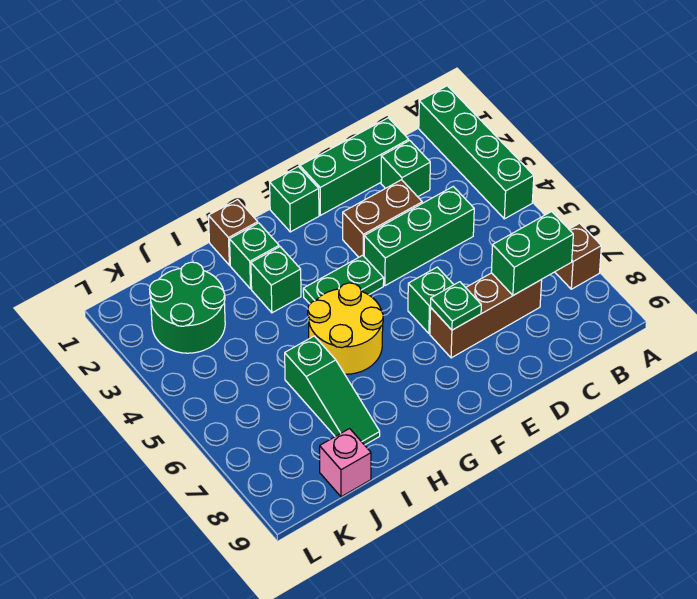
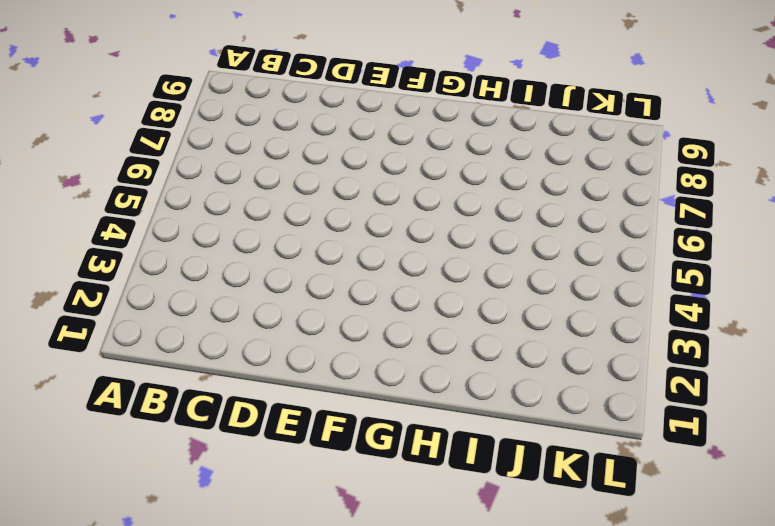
none -> green 1x4 brick [419,86,534,219]
none -> brown 1x1 brick [555,223,601,289]
none -> green 1x3 brick [300,118,409,215]

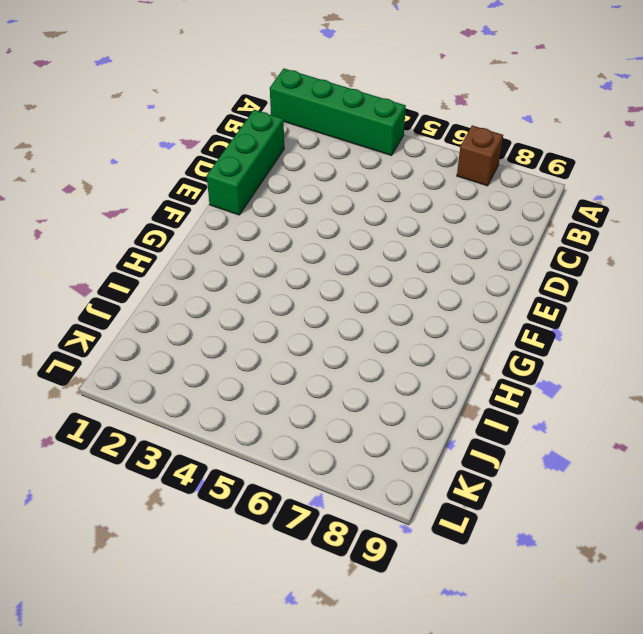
none -> green 1x1 brick [381,141,430,197]
none -> green 1x3 brick [364,187,474,286]
none -> brown 1x3 brick [430,273,542,358]

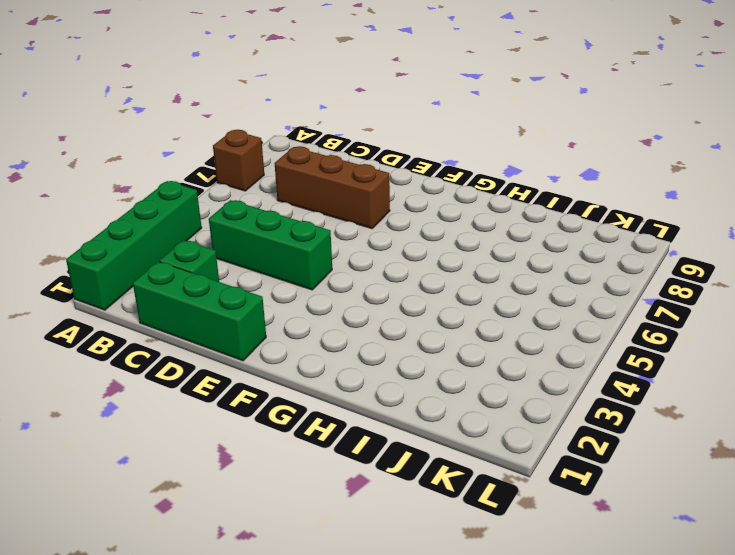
none -> brown 1x2 brick [343,180,422,257]
none -> green 1x1 brick [408,267,454,333]
none -> green 1x1 brick [270,167,319,232]

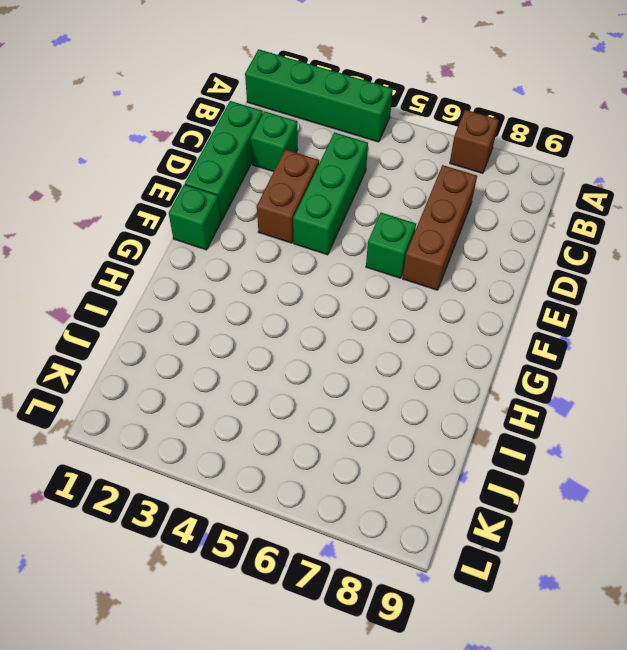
none -> green 1x2 plate [303,255,384,304]
none -> yellow 2x2 round brick [308,283,383,374]
none -> brown 1x1 brick [208,200,258,265]

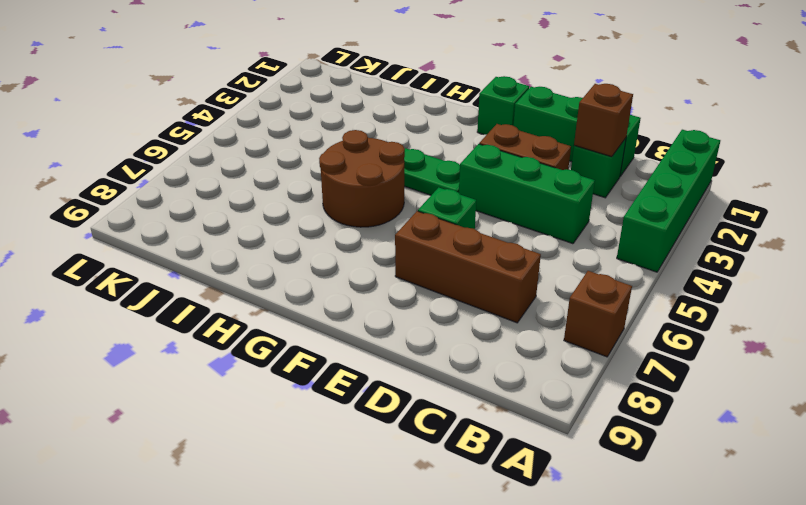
brown 1x1 brick [574,84,633,157] -> brown 1x1 brick moved to [208,200,258,265]
brown 2x2 round brick [319,130,405,227] -> yellow 2x2 round brick [308,283,383,374]
none -> green 1x1 brick [230,223,279,289]
none -> green 1x1 brick [251,247,301,313]
none -> green 1x3 slope [285,336,380,445]

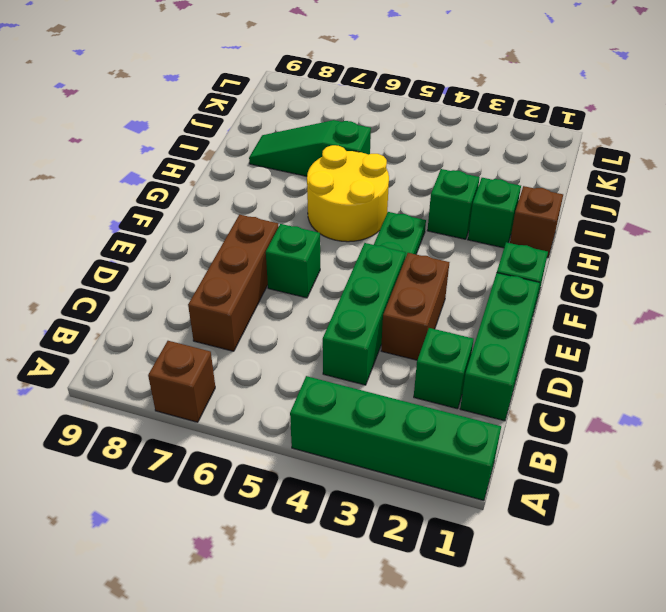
none -> green 2x2 round brick [150,262,225,353]
none -> pink 1x1 brick [320,429,371,497]
none -> green 1x2 brick [491,211,573,295]

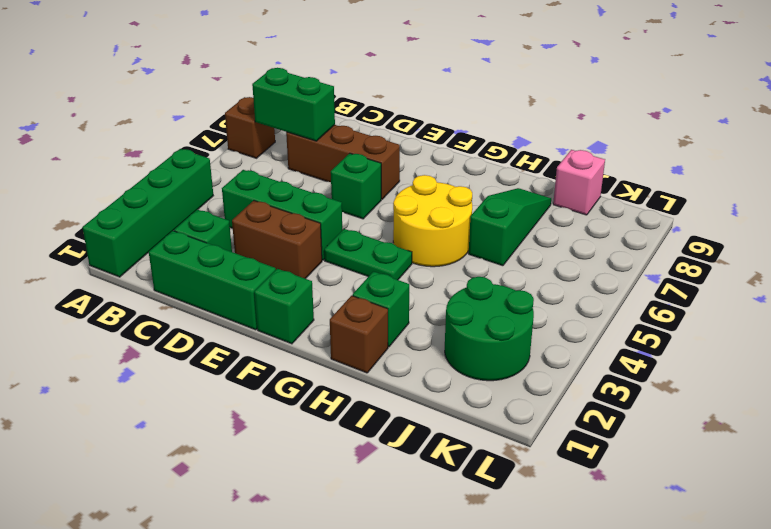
none -> green 1x1 brick [251,247,301,313]
none -> green 1x1 plate [431,282,481,330]

